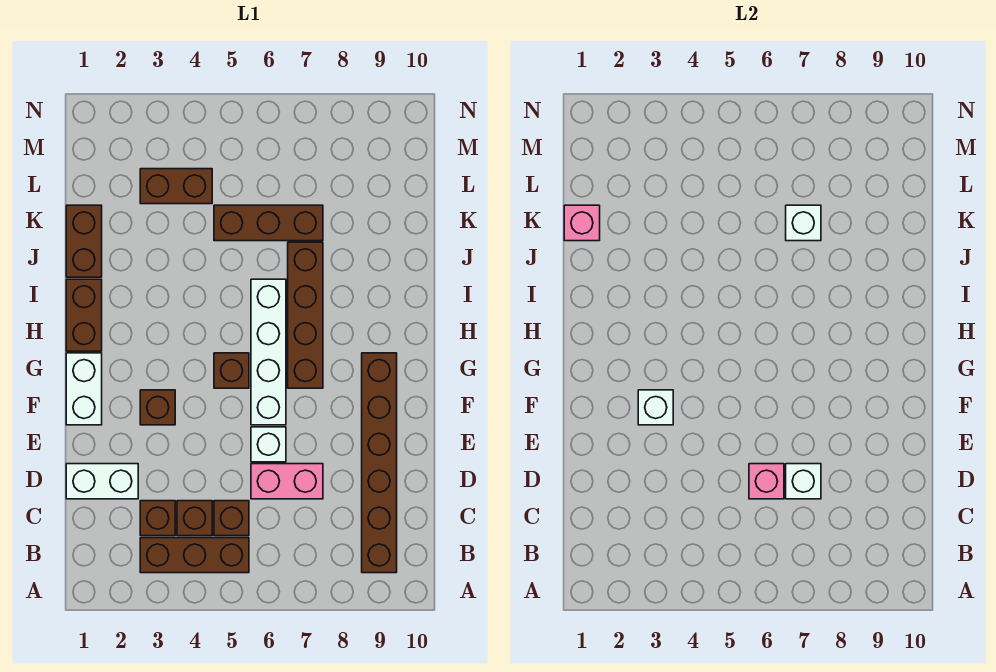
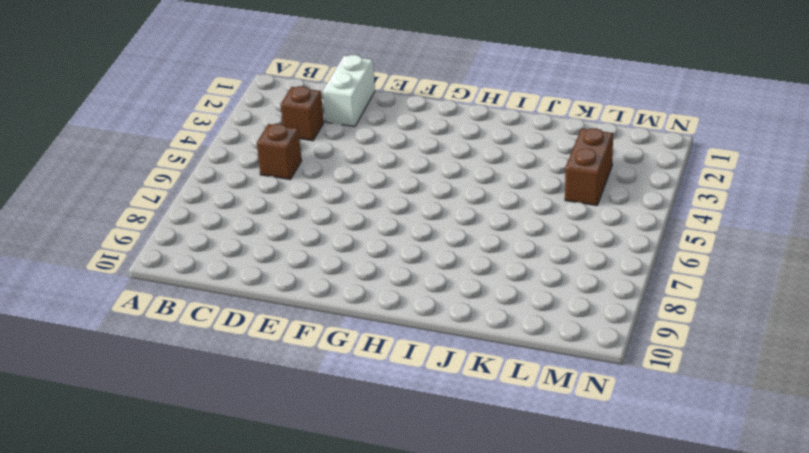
none -> brown 1x3 brick [140,538,249,573]
none -> brown 1x6 brick [362,353,397,573]
none -> brown 1x1 brick [177,501,212,536]

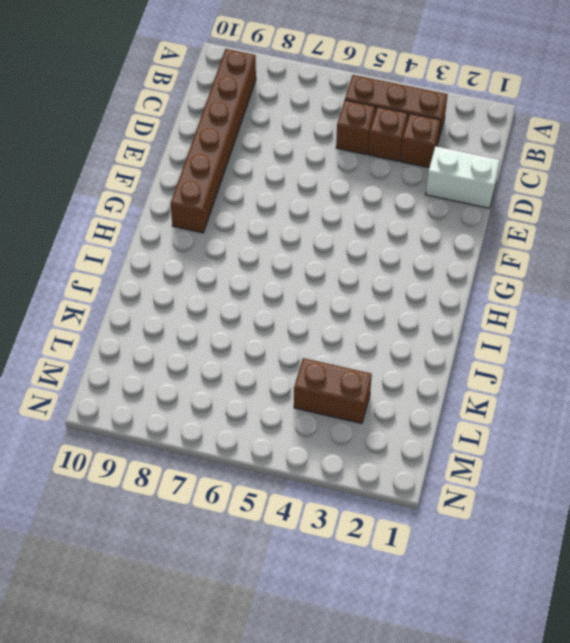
none -> pink 1x2 brick [251,464,323,499]
none -> white 1x1 brick [251,427,286,462]
none -> white 1x2 brick [66,353,102,425]

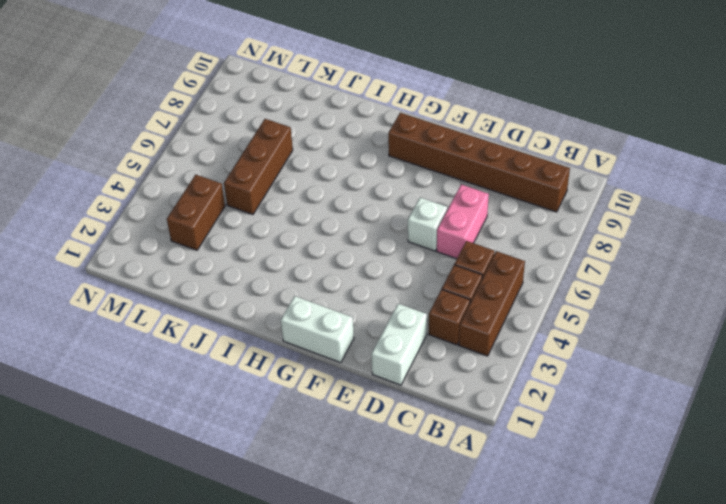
none -> brown 1x1 brick [140,390,175,425]
none -> white 1x4 brick [251,279,286,425]
none -> brown 1x1 brick [214,353,249,388]

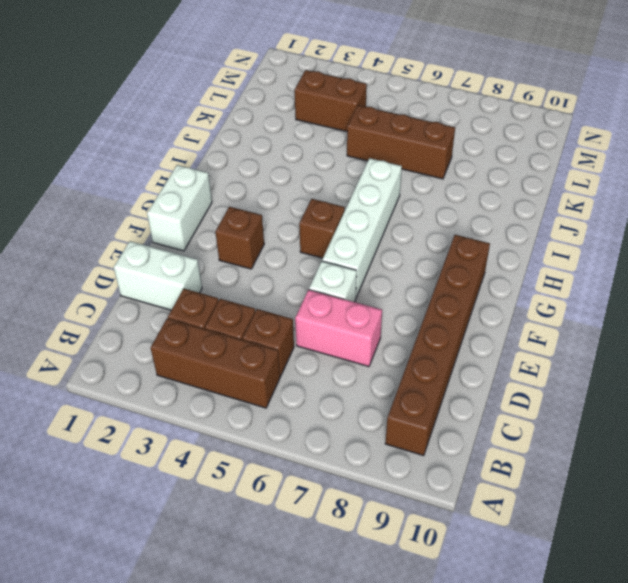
none -> brown 1x4 brick [288,242,323,388]
none -> brown 1x2 brick [66,279,102,351]
none -> brown 1x2 brick [66,205,102,277]

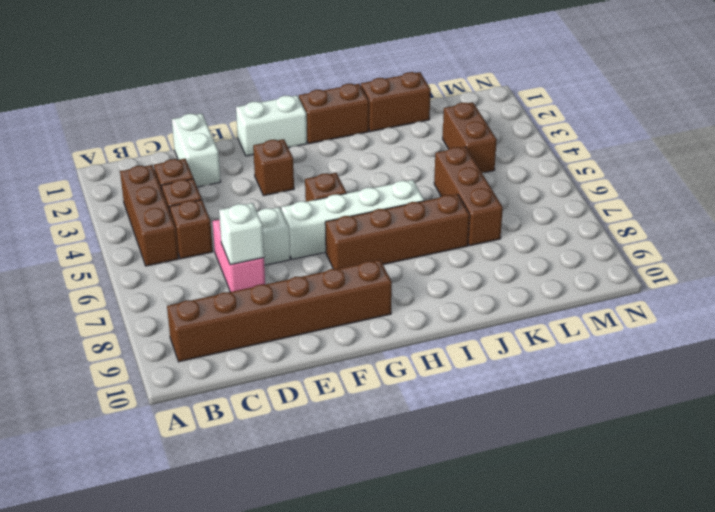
none -> pink 1x1 brick [749,464,784,499]
none -> white 1x1 brick [638,390,673,425]
none -> pink 1x1 brick [564,205,600,241]

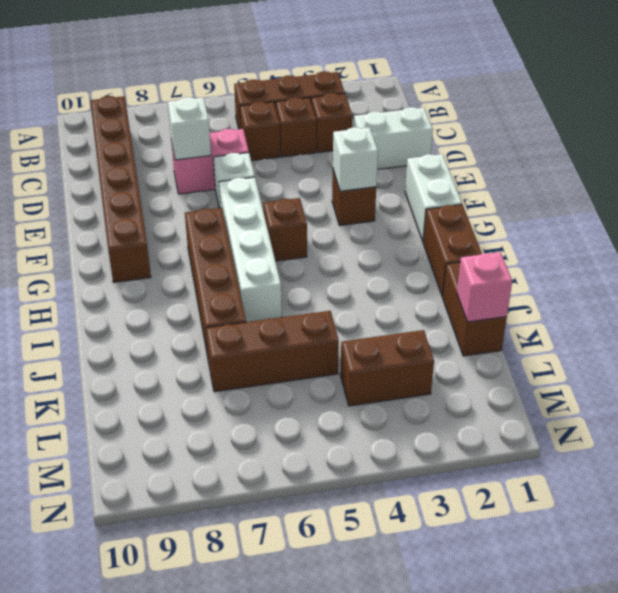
none -> pink 1x1 brick [749,464,784,499]
none -> white 1x1 brick [786,205,821,241]

